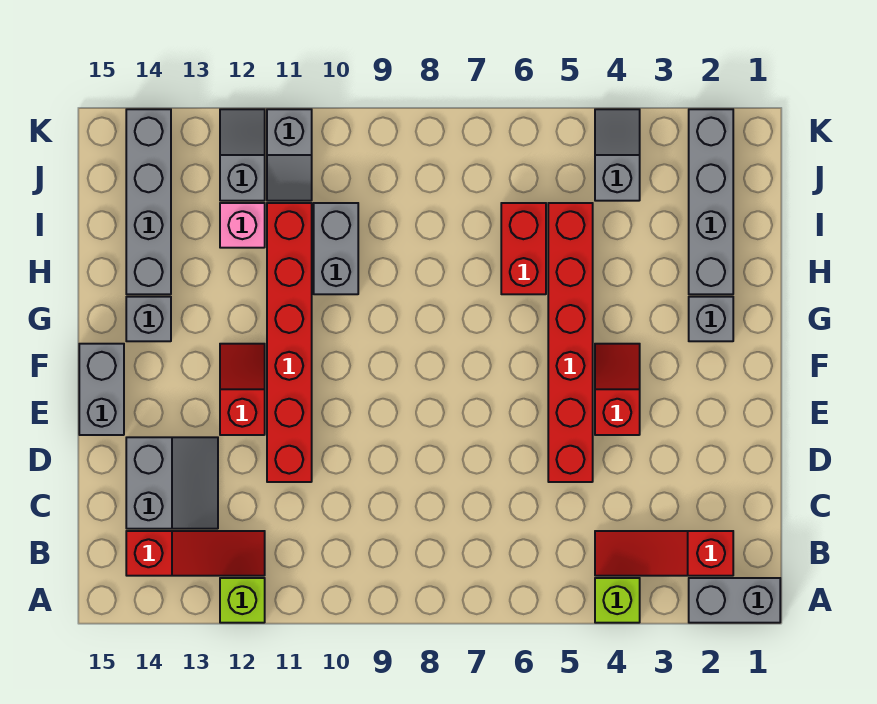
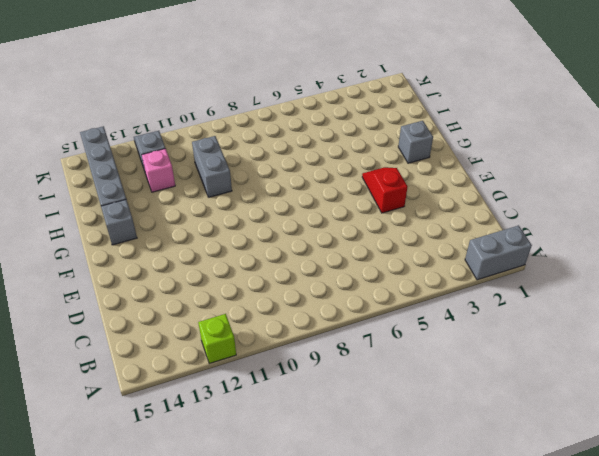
none -> lime 1x1 brick [595,578,640,623]
none -> red 1x3 slope [595,531,733,576]
none -> red 1x3 slope [126,531,265,576]

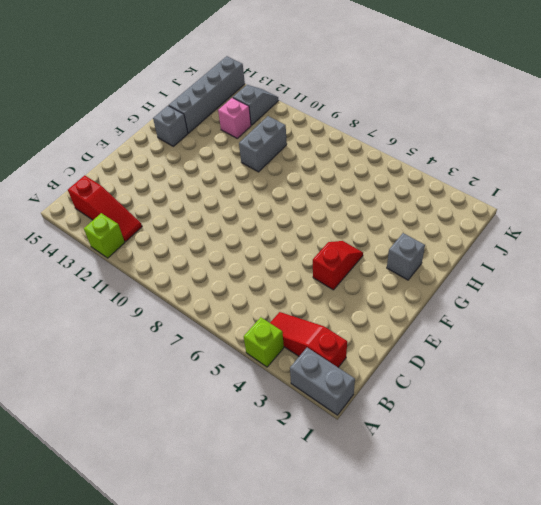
none -> grey 2x2 slope [126,437,218,529]
none -> red 1x6 brick [548,203,593,482]
none -> red 1x6 brick [267,203,312,482]

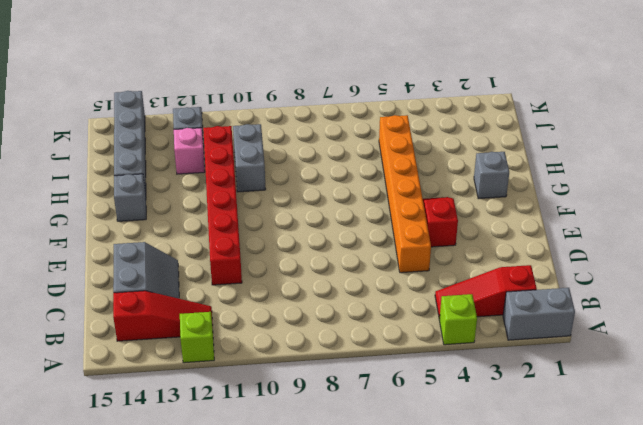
orange 1x6 brick [379,115,431,273] -> red 1x6 brick [548,203,593,482]
none -> red 1x2 slope [220,344,265,435]
none -> grey 1x2 brick [79,344,124,435]
none -> grey 1x4 brick [689,109,733,294]

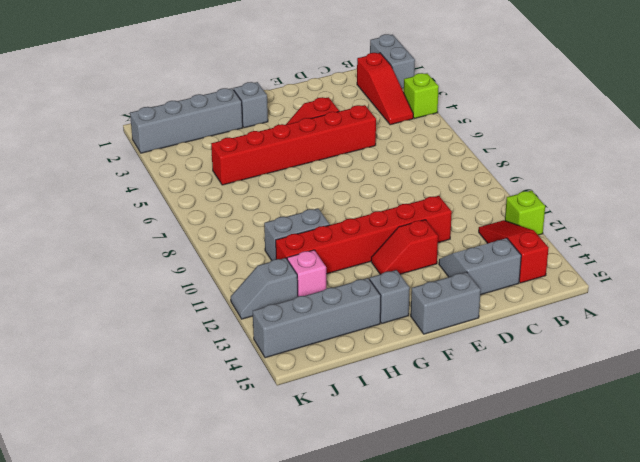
none -> red 1x2 brick [501,203,546,294]
none -> grey 1x2 slope [595,109,640,201]
none -> grey 1x2 slope [267,109,312,201]

